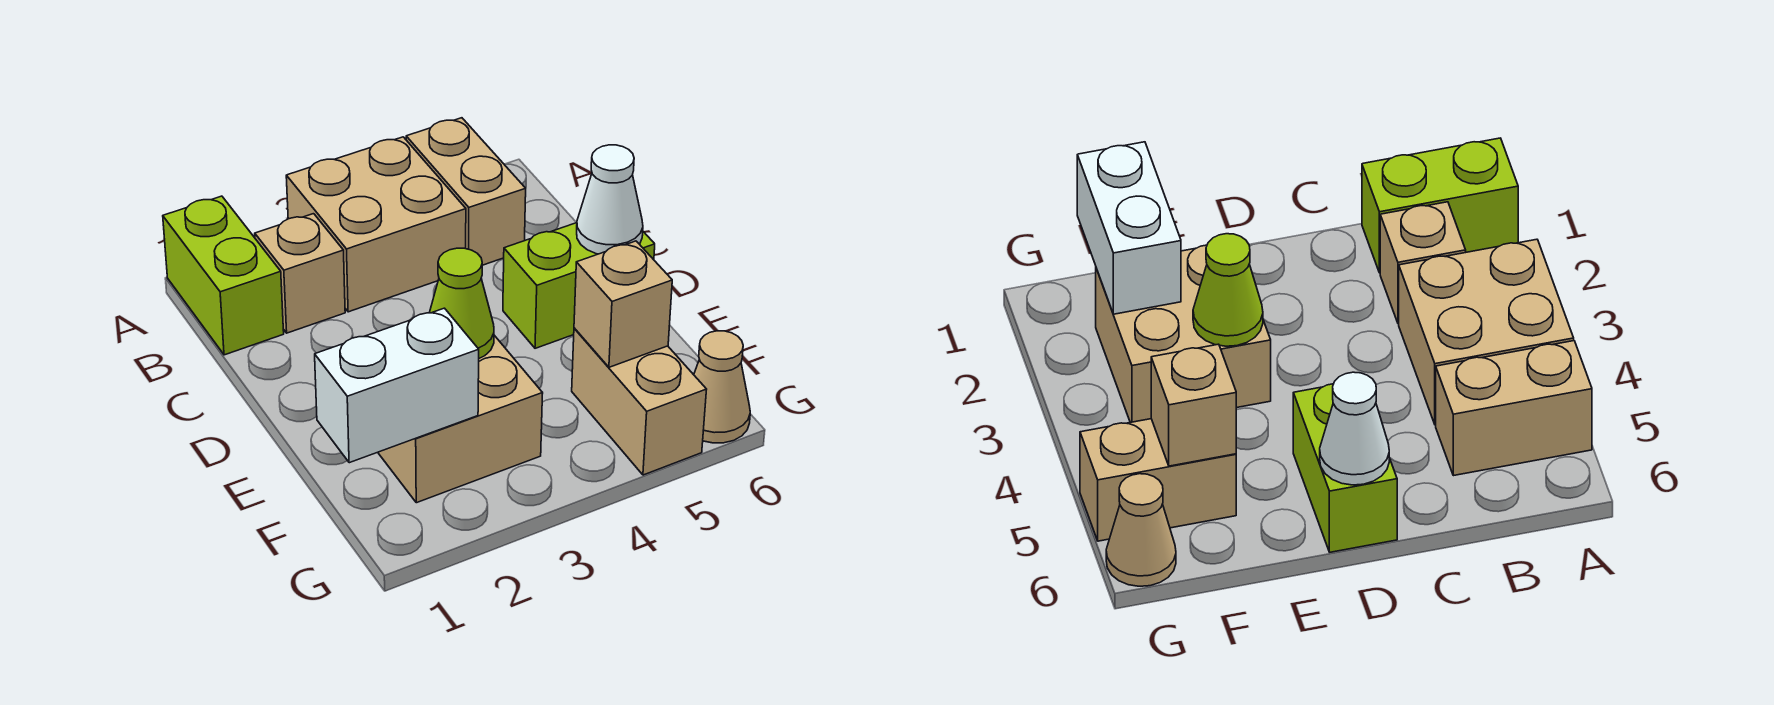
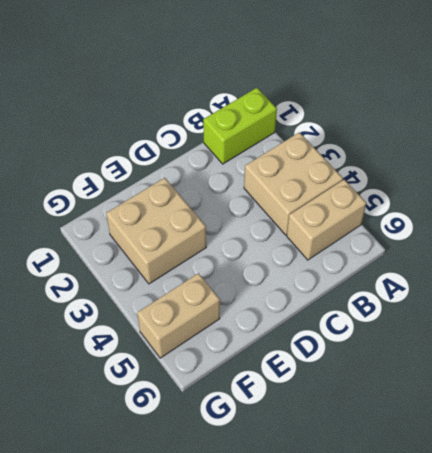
none -> tan 1x1 brick [255,214,345,333]
none -> lime 1x2 brick [503,223,655,348]
none -> tan 1x1 cone [694,331,750,443]

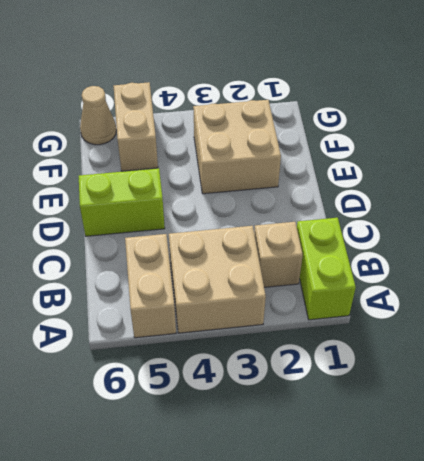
none -> white 1x1 cone [577,145,643,254]
none -> lime 1x1 cone [430,248,494,358]
none -> white 1x2 brick [315,308,479,463]

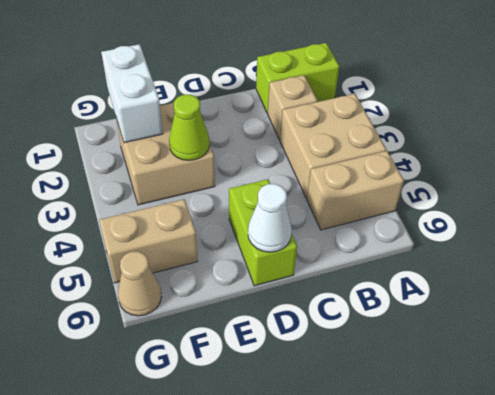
none -> tan 1x1 brick [574,241,672,367]

